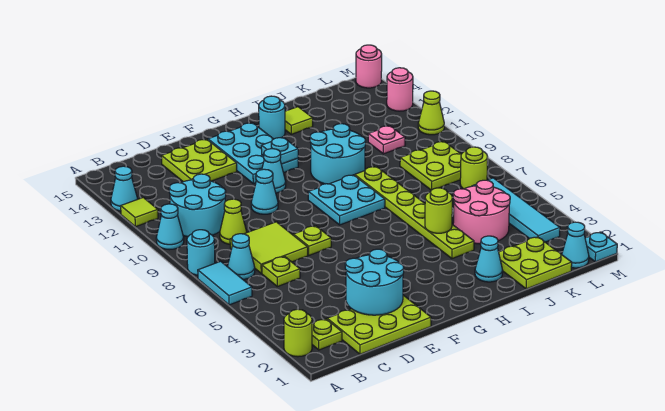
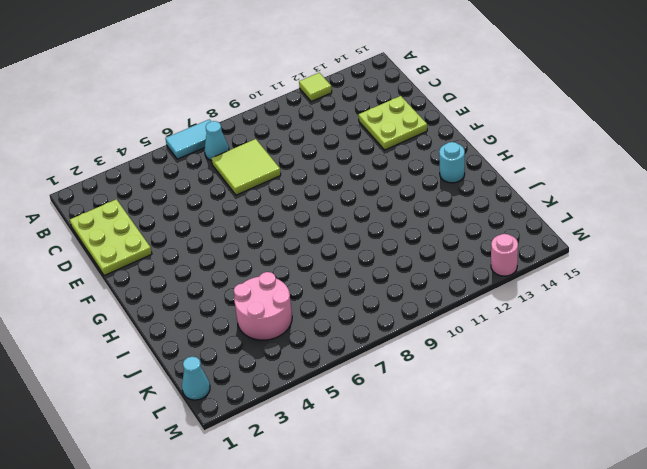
none -> lime 1x1 round brick [284,309,312,357]
none -> cyan 1x1 round brick [187,230,215,275]
none -> cyan 1x1 cone [156,204,184,250]
none -> cyan 1x1 cone [111,166,138,211]

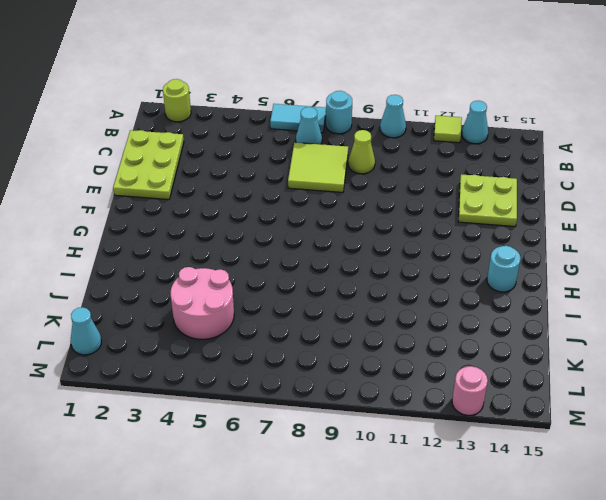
none -> lime 1x1 plate [312,319,342,350]
none -> cyan 2x2 round brick [169,174,226,237]
none -> lime 1x1 plate [262,256,300,287]
none -> lime 1x1 plate [293,226,331,255]

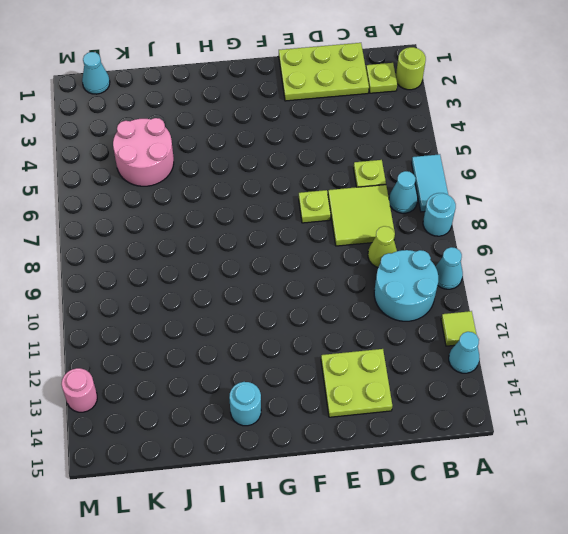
none -> cyan 1x1 cone [251,169,278,214]
none -> cyan 1x1 cone [262,149,286,193]
none -> cyan 2x3 plate [208,123,298,184]
none -> cyan 2x2 plate [308,175,385,225]

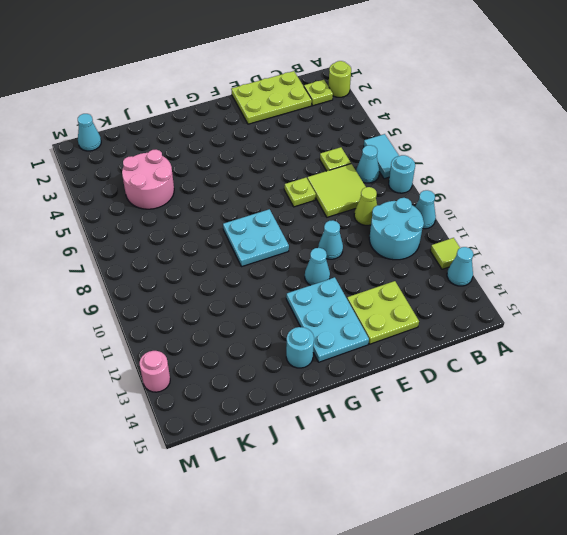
none -> cyan 2x2 round brick [310,124,366,184]
none -> cyan 1x1 cone [475,236,503,282]
none -> lime 1x6 plate [355,166,474,259]
none -> lime 1x1 tile [285,107,313,134]

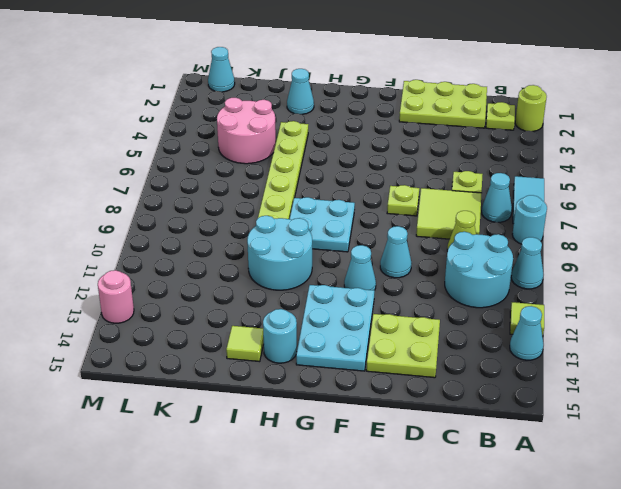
none -> lime 2x2 plate [499,237,572,289]
none -> lime 2x2 plate [400,142,461,190]
none -> pink 1x1 plate [368,126,405,154]
none -> cyan 1x4 tile [473,178,560,242]

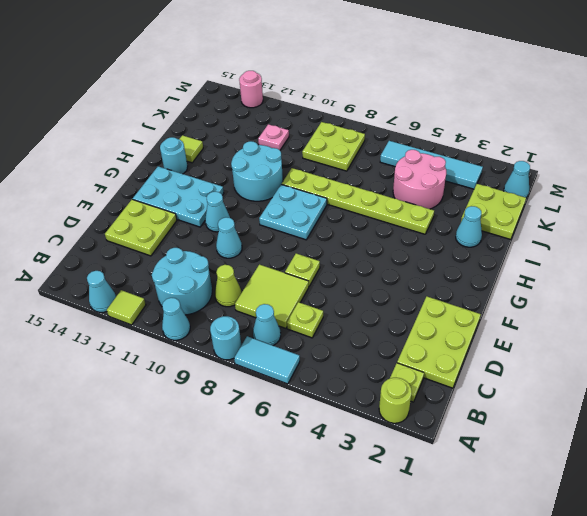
none -> lime 1x1 round brick [460,147,488,189]
none -> cyan 1x1 plate [585,232,617,262]
none -> lime 1x1 cone [418,91,444,135]
none -> pink 1x1 round brick [356,45,382,88]

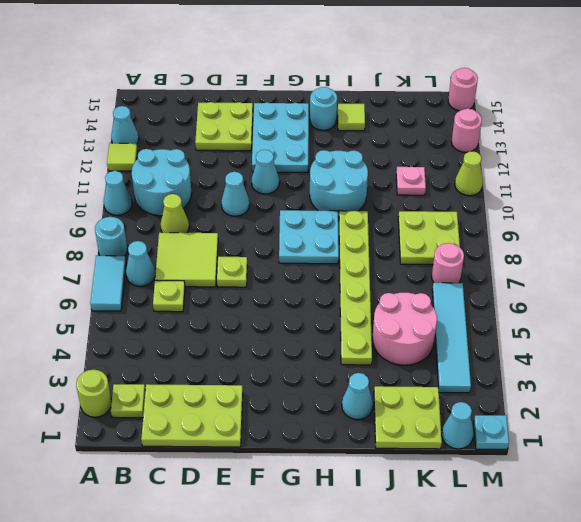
pink 1x1 round brick [432,243,464,283] -> lime 1x1 round brick [460,147,488,189]
none -> cyan 2x2 round brick [345,249,404,315]
none -> cyan 1x1 plate [261,137,298,164]
none -> lime 1x1 round brick [425,188,452,233]

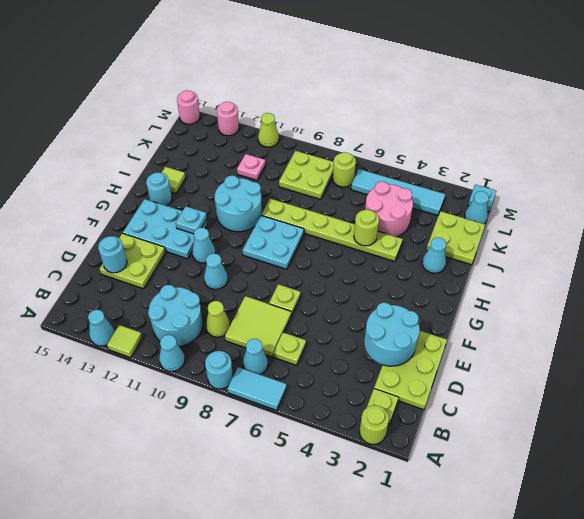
cyan 1x1 round brick [98,236,127,273] -> none

